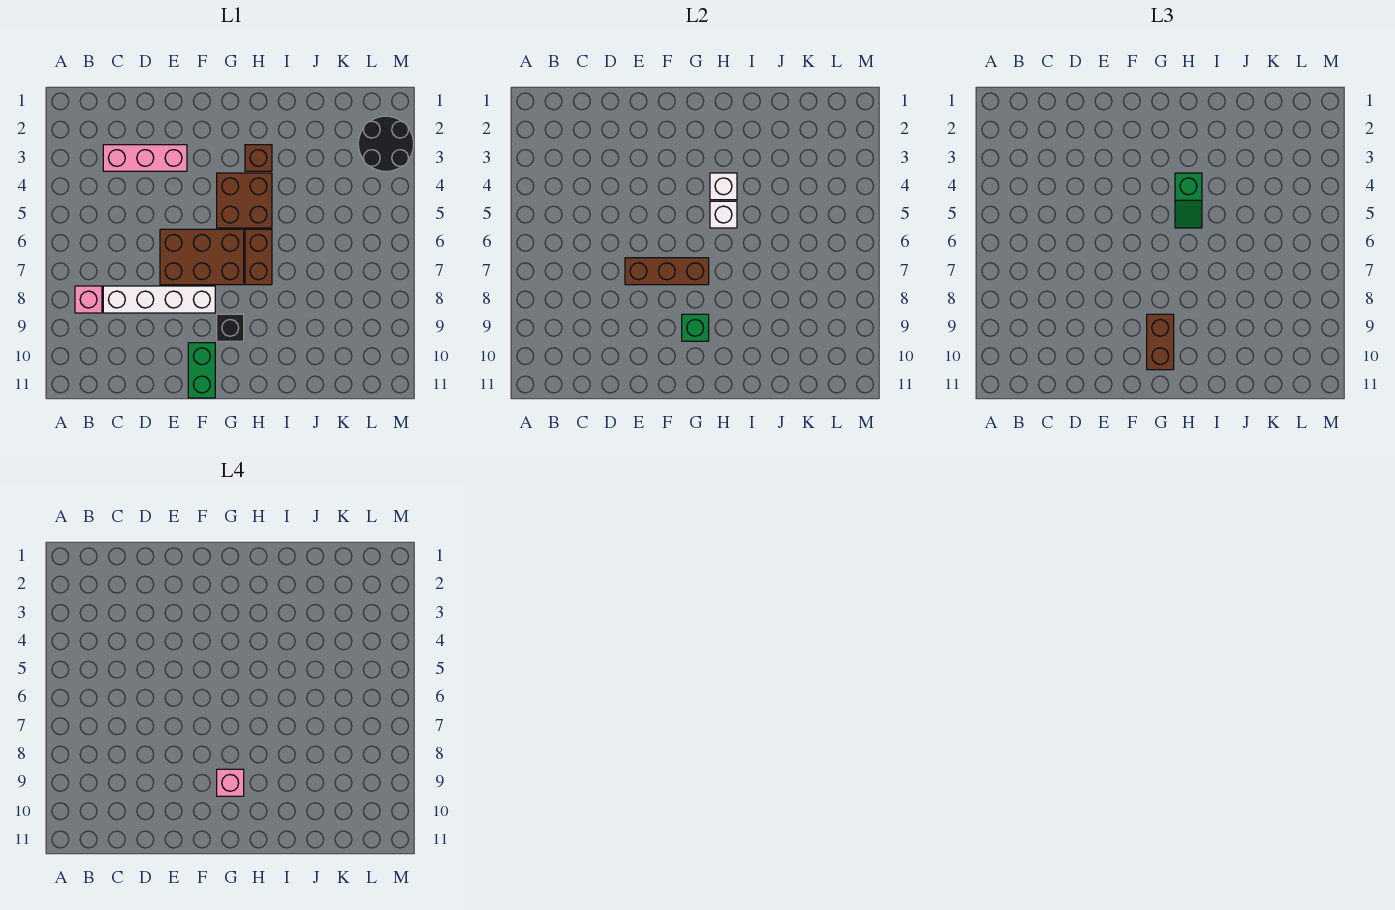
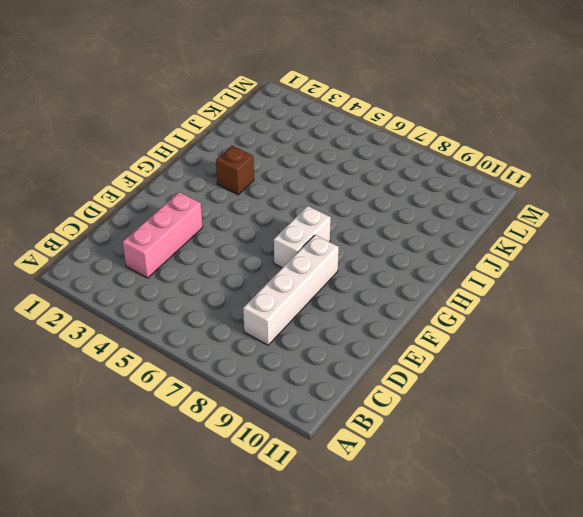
white 1x2 brick [274,206,331,268] -> brown 2x3 brick [160,229,244,285]
none -> pink 1x1 brick [75,286,102,313]
none -> green 1x2 brick [188,343,215,398]
none -> brown 2x2 brick [217,173,272,228]

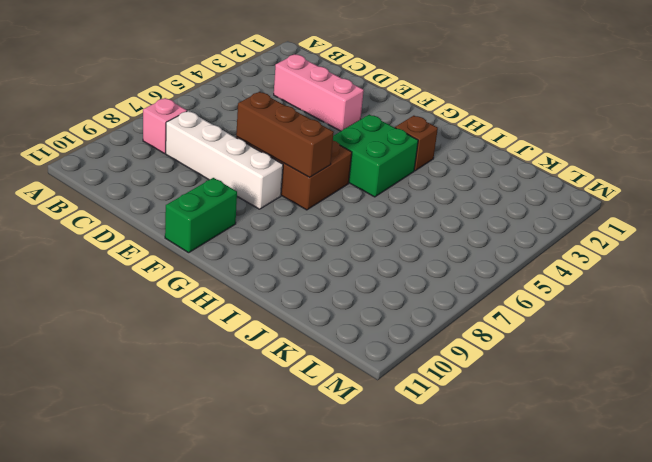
green 2x2 brick [333,115,418,197] -> brown 2x2 brick [217,173,272,228]
none -> black 1x1 brick [217,314,244,341]
none -> brown 1x2 brick [245,229,272,285]
none -> black 2x2 round brick [358,116,414,171]

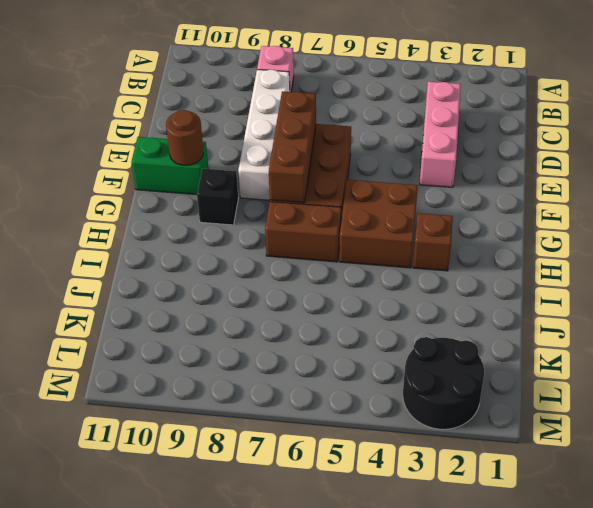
brown 1x1 round brick [166,110,203,165] -> none
none -> green 1x1 brick [682,314,709,341]
none -> white 1x1 brick [710,173,737,200]
none -> white 1x1 brick [710,201,737,228]

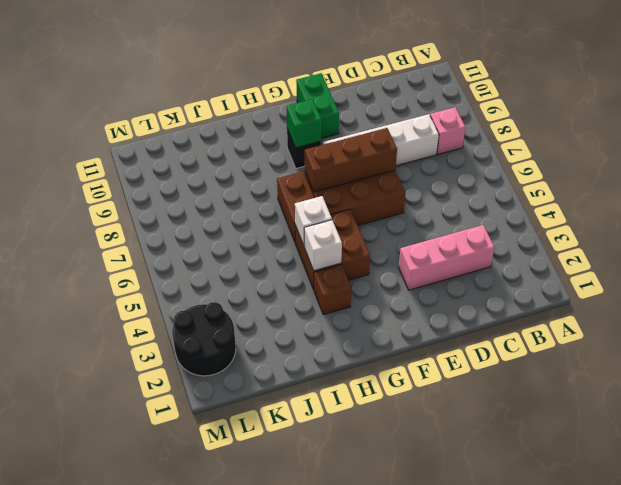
none -> brown 1x2 brick [1147,314,1174,370]
none -> green 1x2 slope [1175,173,1202,228]
none -> pink 1x1 brick [217,769,244,796]

